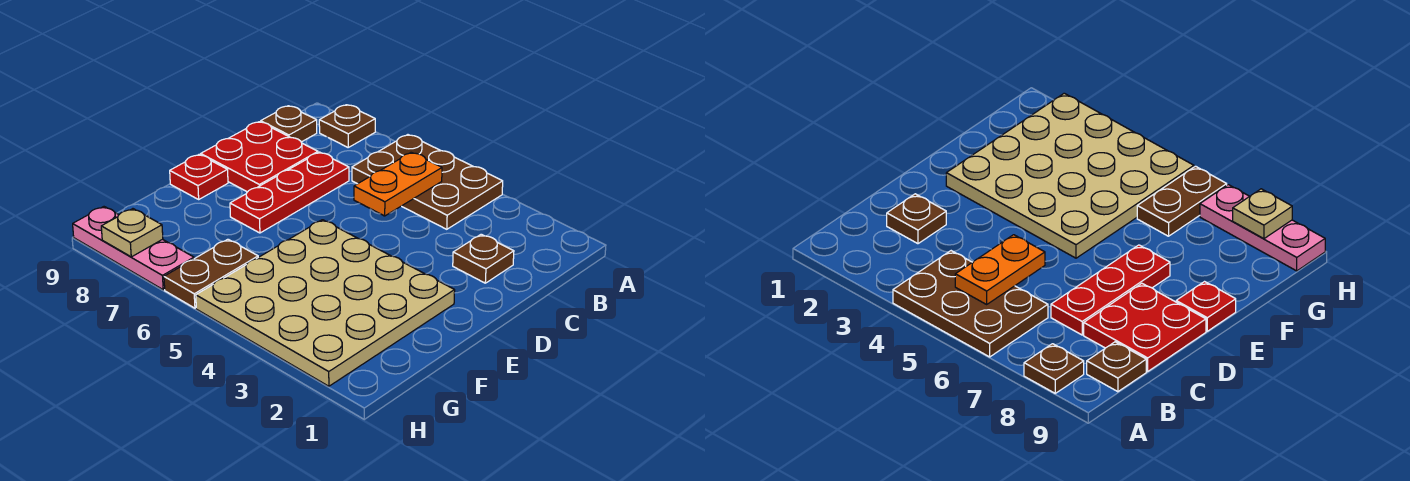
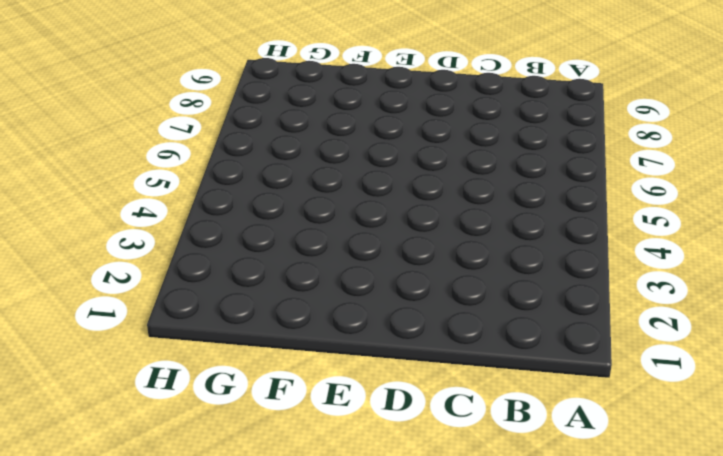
none -> brown 2x3 plate [352,135,503,229]
none -> brown 1x1 plate [319,105,375,147]
none -> brown 1x1 plate [261,106,317,142]

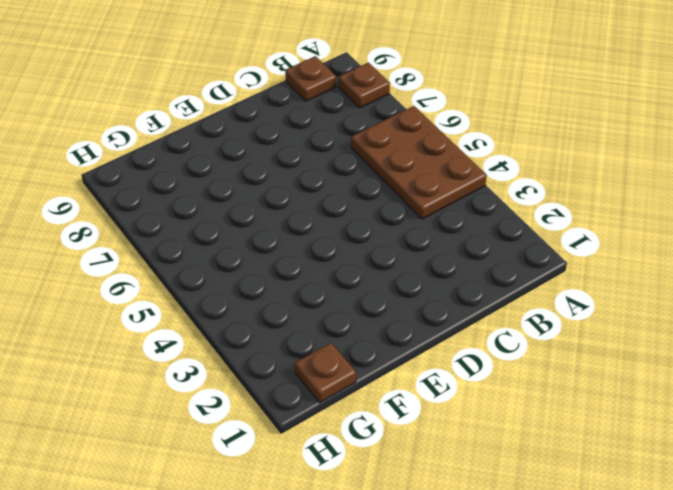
brown 1x1 plate [295,343,356,402] -> brown 1x1 plate moved to [453,234,514,283]
none -> red 1x3 plate [230,152,349,233]
none -> red 2x2 plate [201,122,318,192]
none -> tan 4x4 plate [196,220,455,386]

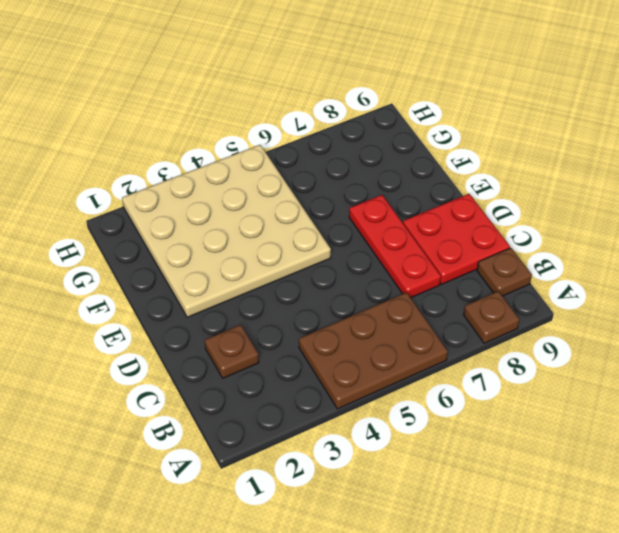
none -> red 1x1 plate [170,154,228,199]
none -> brown 1x2 plate [164,239,258,308]
none -> pink 1x3 plate [73,207,194,290]

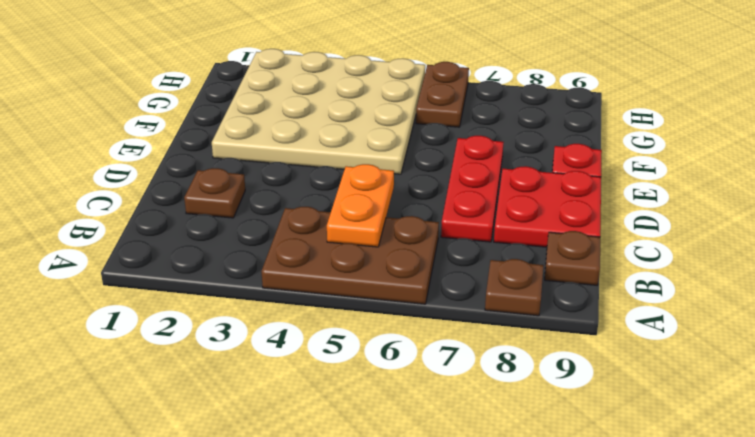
none -> pink 1x3 plate [73,207,194,290]
none -> tan 1x1 plate [101,209,163,257]

